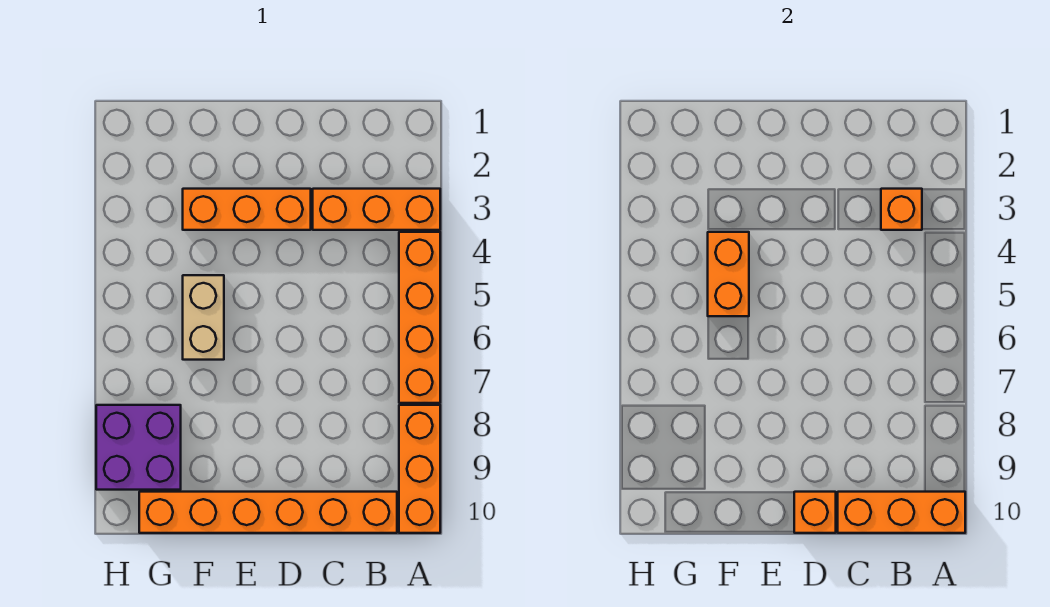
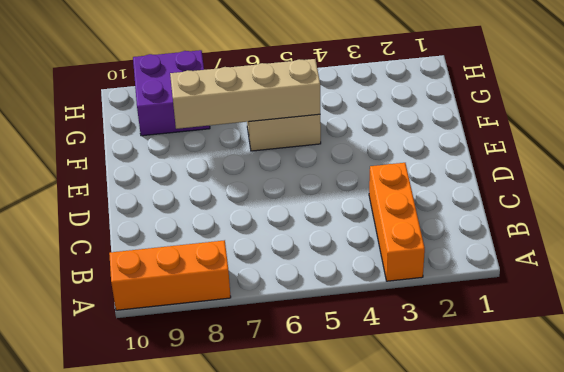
tan 1x4 brick [170,59,320,129] -> orange 1x2 brick [708,232,749,316]
none -> orange 1x4 brick [399,232,440,403]
none -> orange 1x6 brick [139,492,397,533]

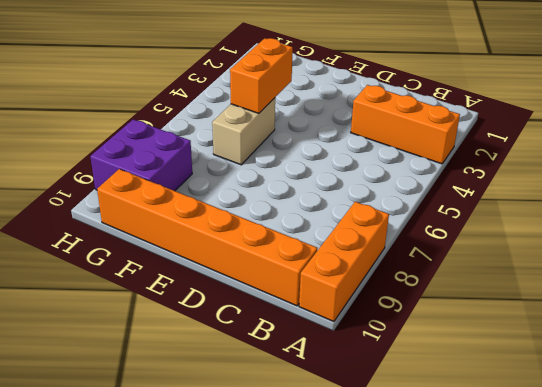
none -> orange 1x4 brick [399,232,440,403]
none -> orange 1x3 brick [183,189,311,230]

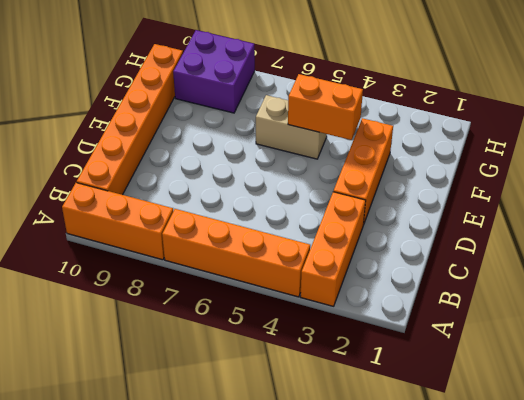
none -> orange 1x3 brick [838,492,965,533]
none -> orange 1x1 brick [881,189,922,230]

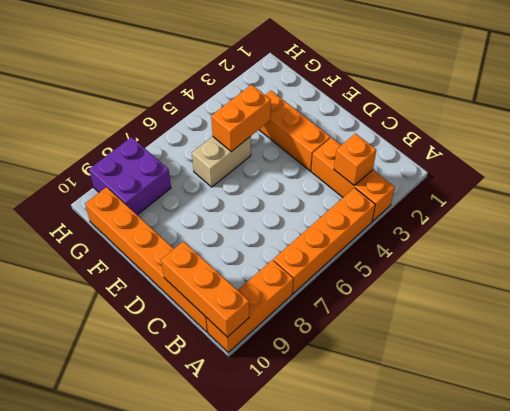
none -> orange 1x1 brick [794,492,836,533]

